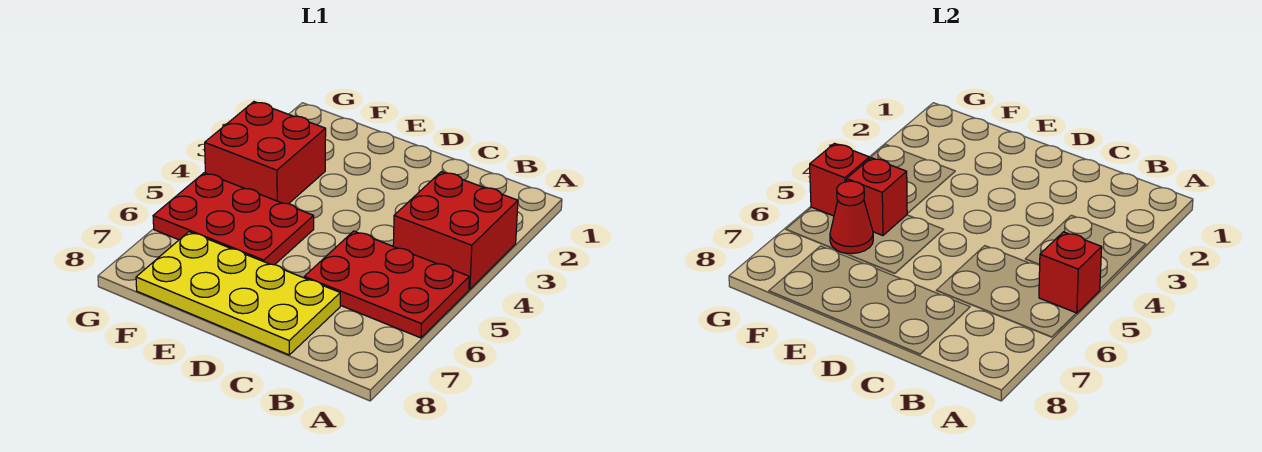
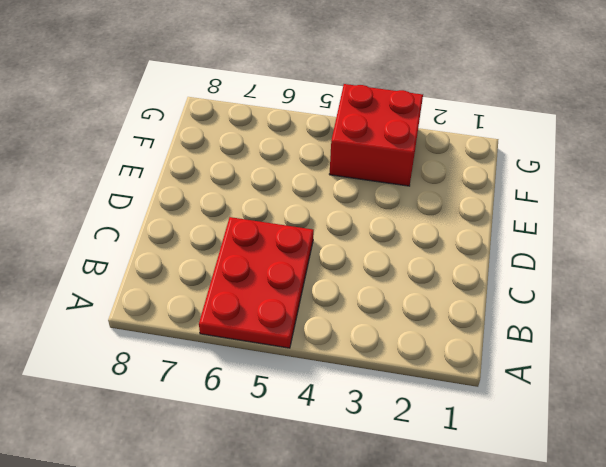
none -> red 2x2 brick [393,172,518,289]
none -> yellow 2x4 plate [136,232,340,355]

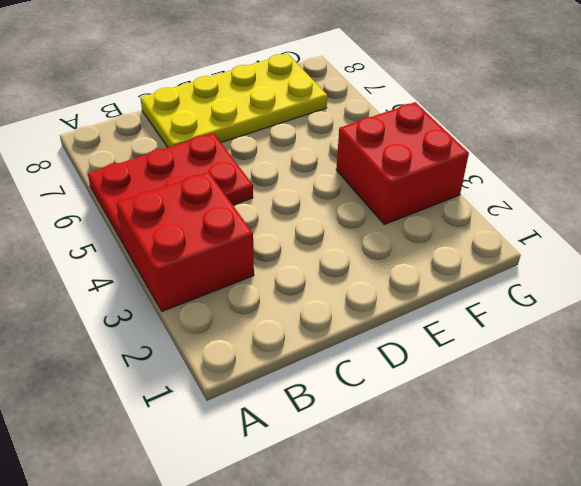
none -> red 2x3 plate [153,173,314,265]
none -> red 1x1 brick [1039,232,1102,313]

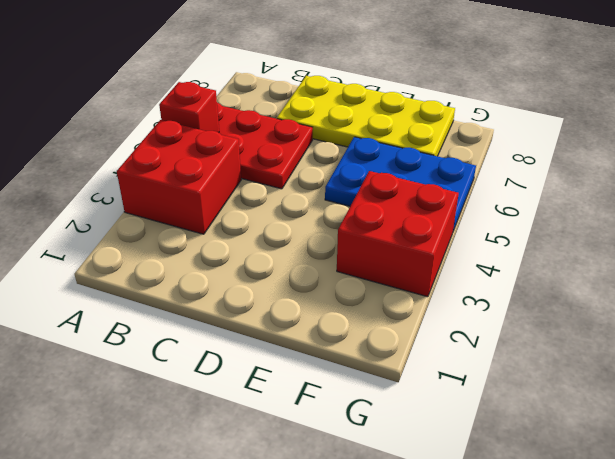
blue 2x3 plate [325,137,476,231] -> red 2x3 plate [153,173,314,265]
none -> red 1x1 brick [847,158,907,236]
none -> red 1x1 cone [830,181,873,254]

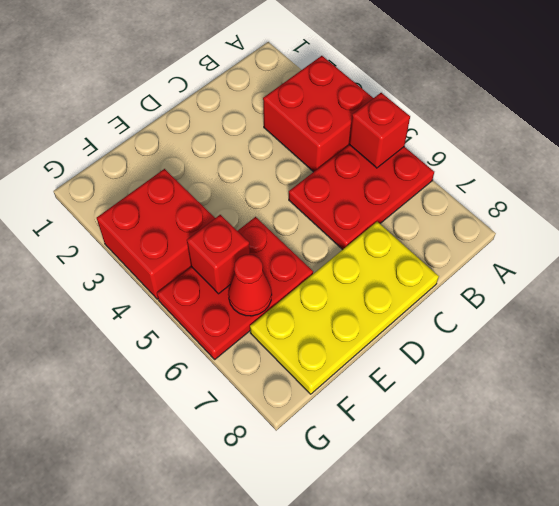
none -> red 1x1 brick [810,144,869,216]

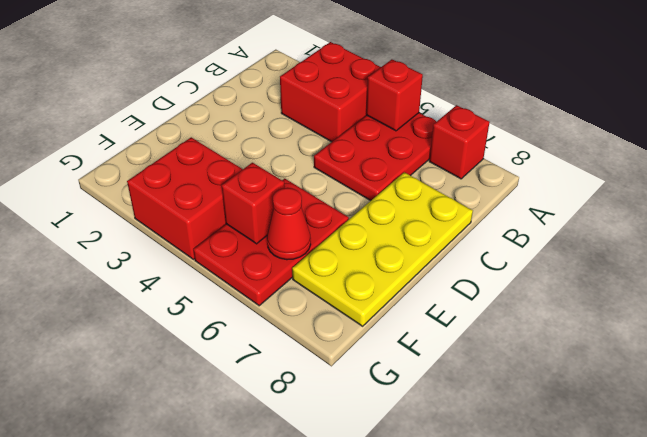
red 1x1 brick [429,105,490,179] -> red 1x1 brick moved to [810,144,869,216]

